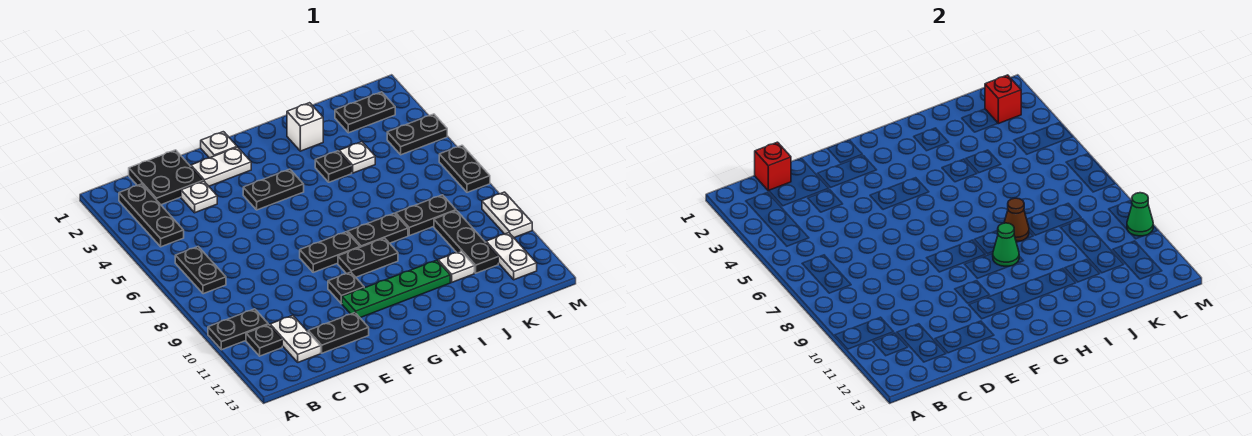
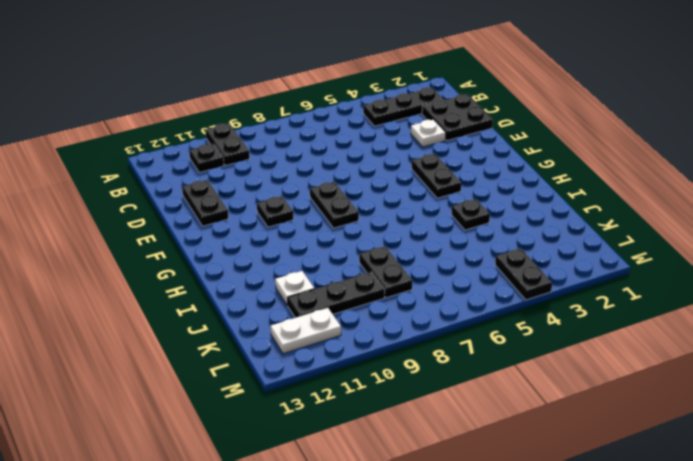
none -> black 1x2 plate [175,247,226,294]
none -> white 1x2 plate [270,315,321,362]
none -> white 1x2 plate [191,147,251,186]
none -> white 1x1 plate [201,132,237,158]

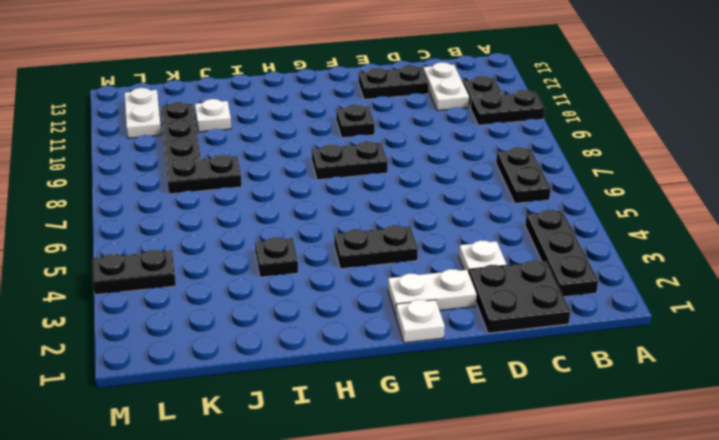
none -> green 1x4 plate [342,260,450,318]
none -> black 1x2 plate [338,238,398,277]
none -> black 1x2 plate [348,213,408,247]
none -> white 1x1 brick [287,103,323,151]

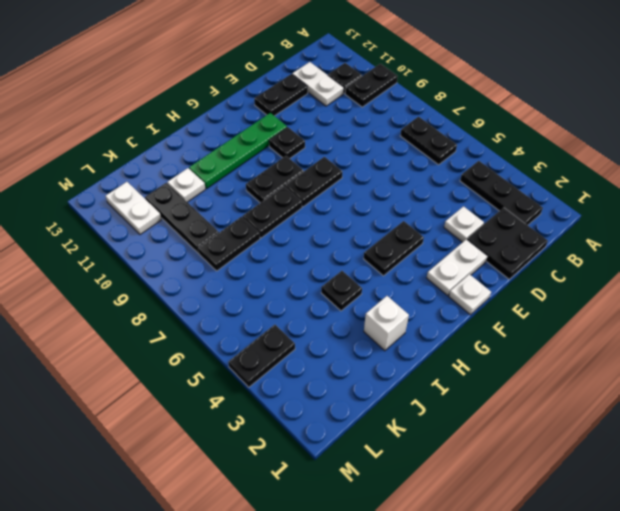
none -> white 1x1 plate [339,142,375,173]
none -> black 1x2 plate [335,92,395,133]
none -> black 1x2 plate [439,145,490,192]
none -> white 1x2 plate [482,192,532,238]

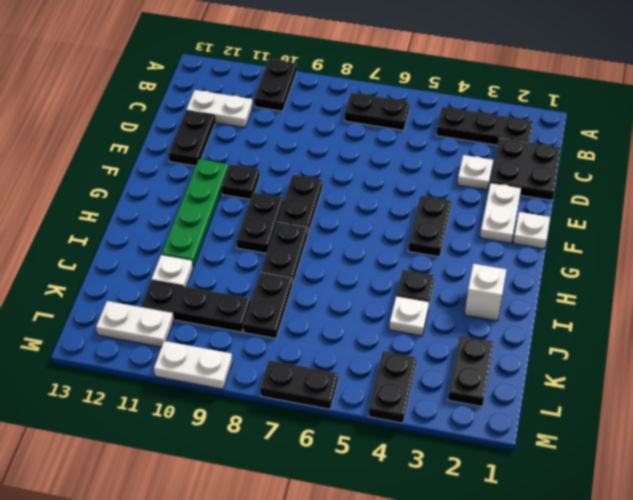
none -> black 1x1 plate [246,325,282,356]
none -> red 1x1 brick [755,142,791,191]
none -> green 1x1 cone [993,223,1019,267]
none -> brown 1x1 cone [1004,198,1029,242]

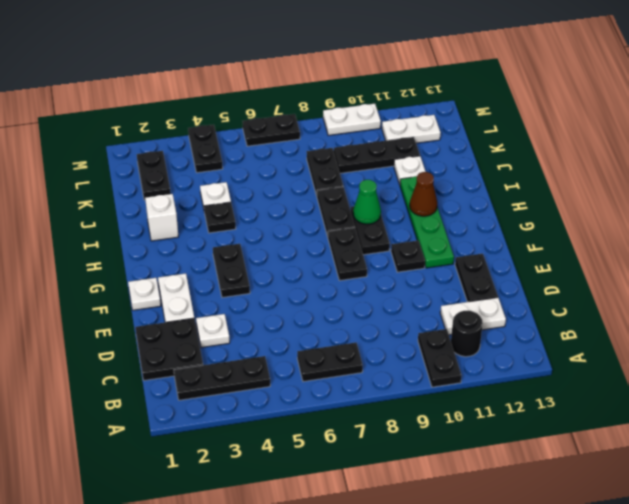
black 1x1 round brick [451,311,483,357] -> black 1x1 plate [246,325,282,356]
brown 1x1 cone [410,172,437,216] -> brown 1x1 cone moved to [1004,198,1029,242]
none -> red 1x1 brick [755,142,791,191]
none -> red 1x1 brick [985,75,1021,124]
none -> green 1x1 cone [1127,193,1153,236]

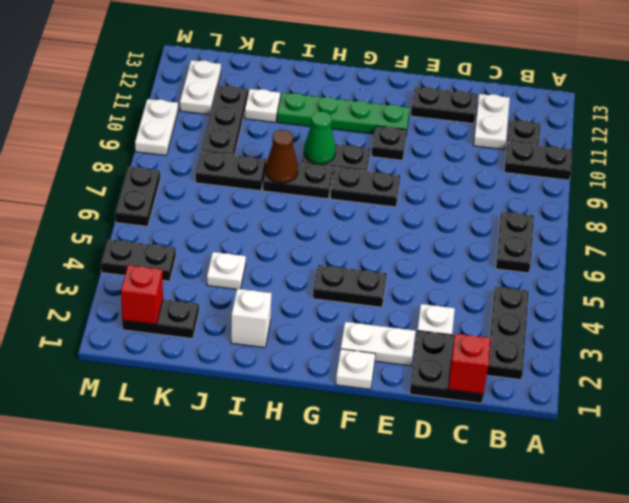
none -> black 1x1 plate [315,151,352,182]
none -> green 1x1 cone [1127,193,1153,236]

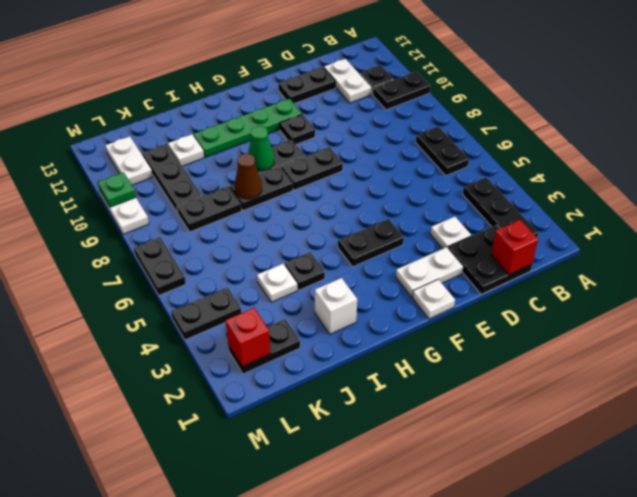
green 1x1 plate [98,172,136,207] -> green 1x1 cone [1127,193,1153,236]

